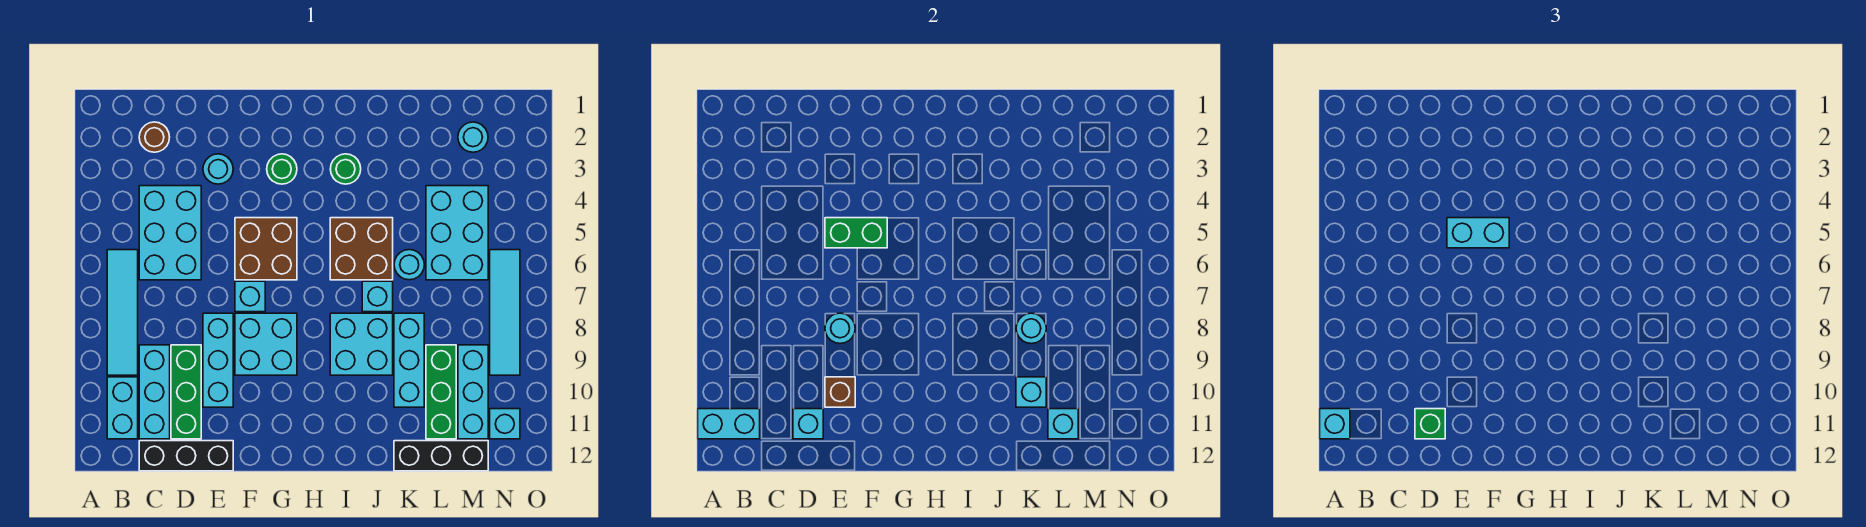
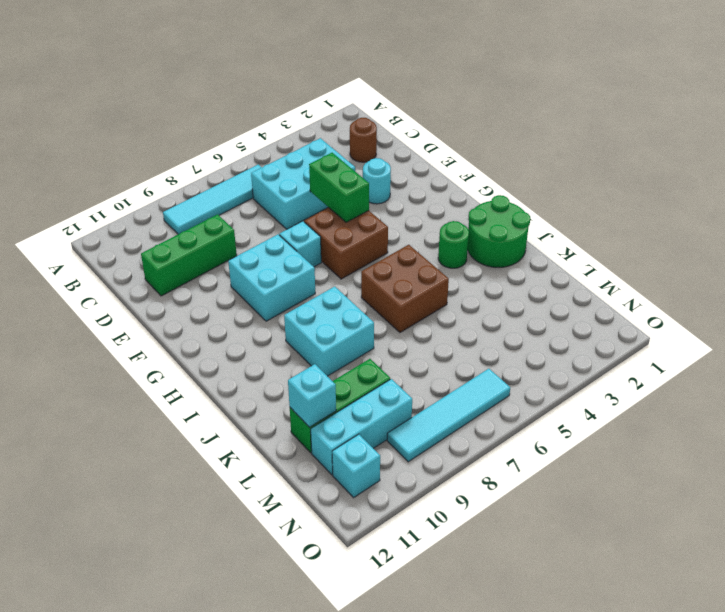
green 2x2 round brick [468,195,530,267] -> none
none -> cyan 1x2 brick [107,377,138,439]
none -> cyan 1x3 brick [139,345,170,439]
none -> black 1x3 brick [139,441,233,471]
none -> cyan 1x3 brick [203,313,233,407]

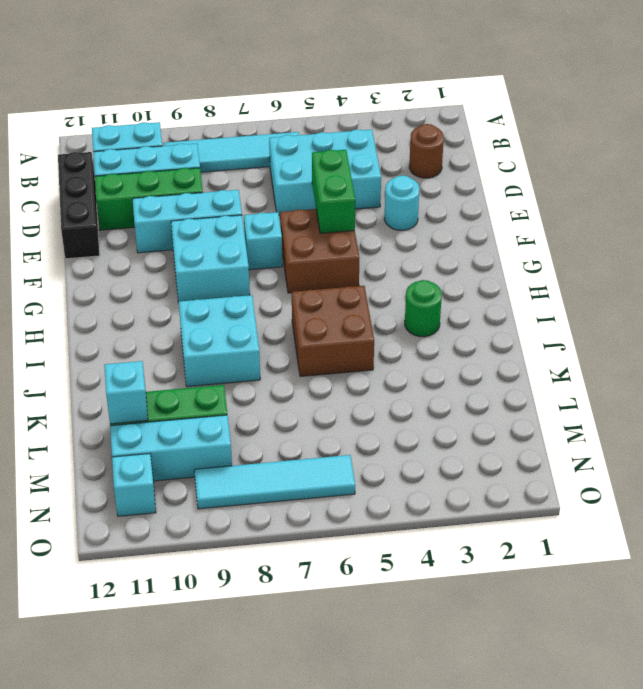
none -> green 1x1 round brick [267,154,297,184]
none -> cyan 1x1 brick [362,281,393,312]
none -> cyan 1x1 round brick [394,250,424,280]
none -> cyan 1x3 brick [394,313,424,407]

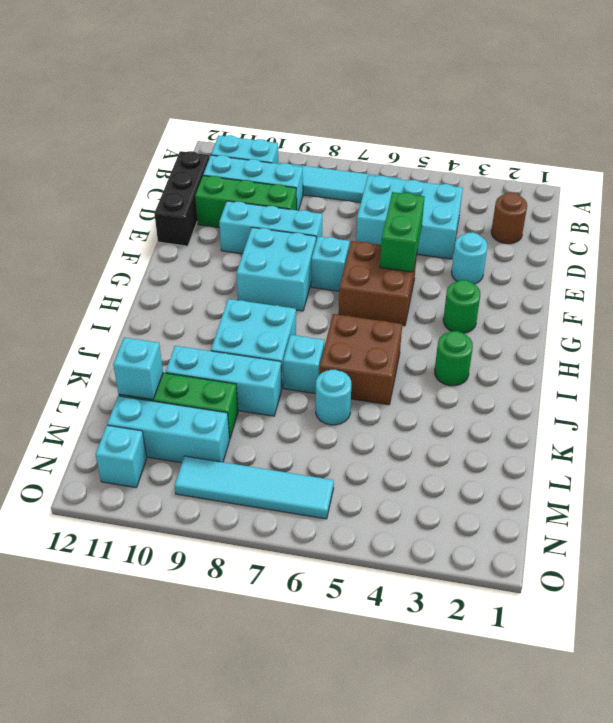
none -> black 1x3 brick [394,441,488,471]
none -> cyan 2x3 brick [426,186,488,280]
none -> cyan 1x1 round brick [458,122,488,152]
none -> cyan 1x2 brick [698,409,760,439]

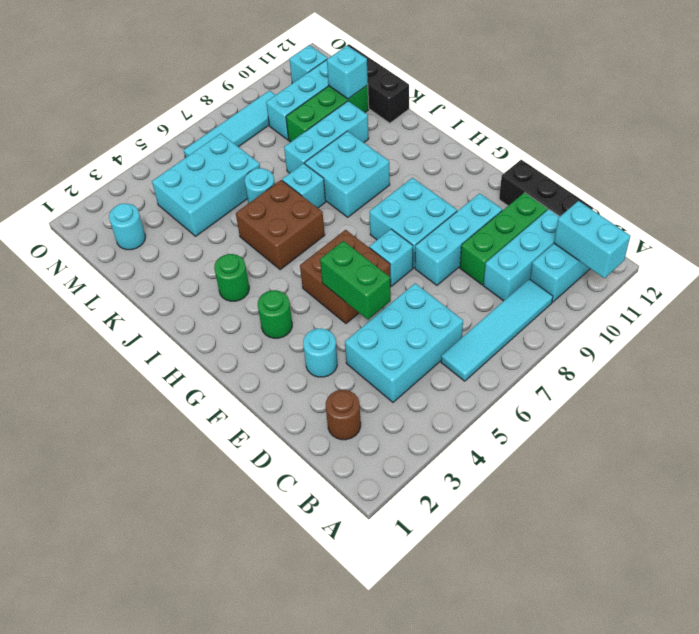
none -> cyan 1x1 brick [793,409,823,439]
none -> cyan 1x1 round brick [825,313,855,343]
none -> brown 1x1 brick [825,377,855,407]
none -> cyan 1x1 round brick [1016,313,1046,344]

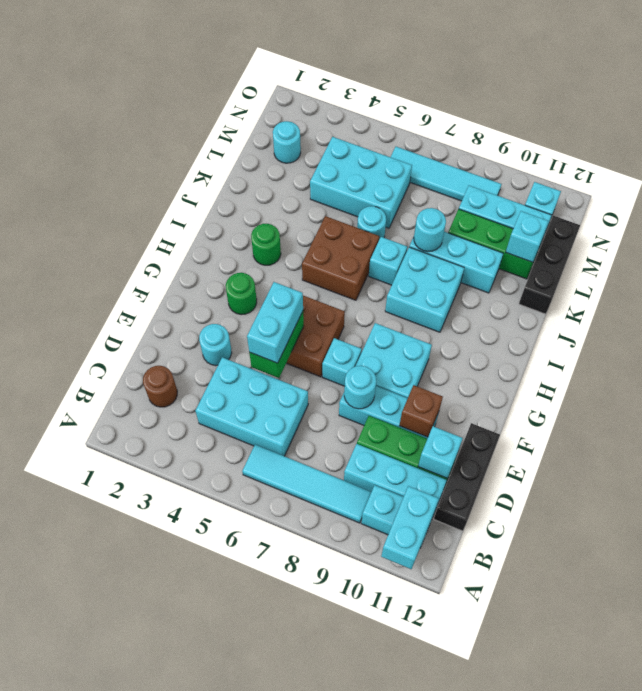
none -> cyan 1x1 brick [1016,377,1046,407]
none -> cyan 1x1 brick [1320,409,1350,439]
none -> green 1x1 brick [1415,409,1445,439]

